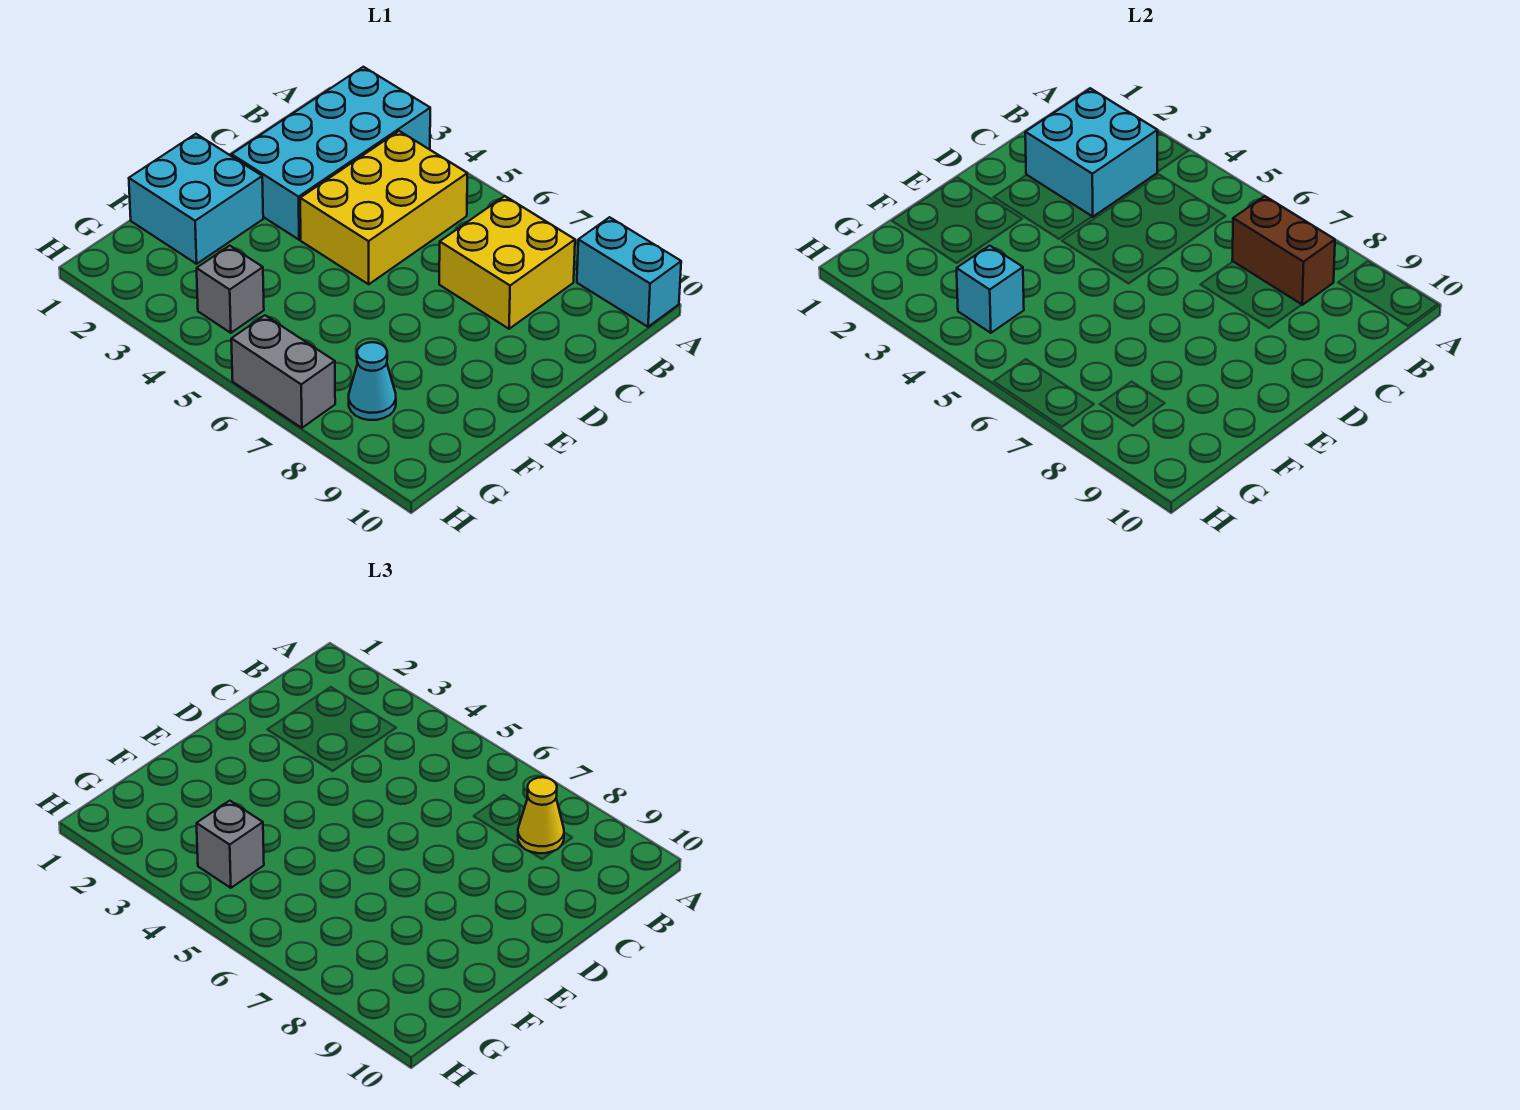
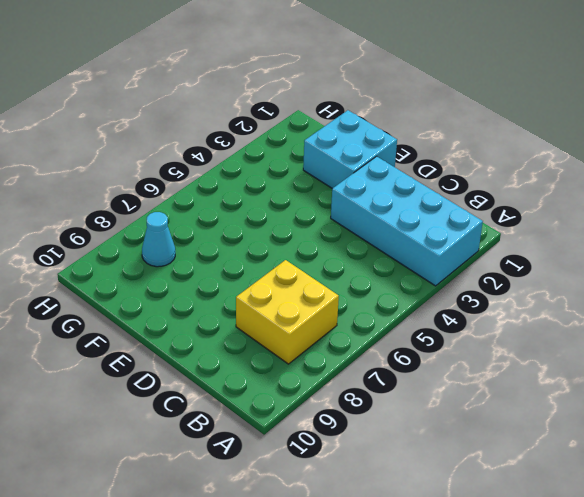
none -> cyan 1x2 brick [577,217,681,327]
none -> yellow 2x3 brick [300,131,467,284]
none -> grey 1x1 brick [197,246,264,333]

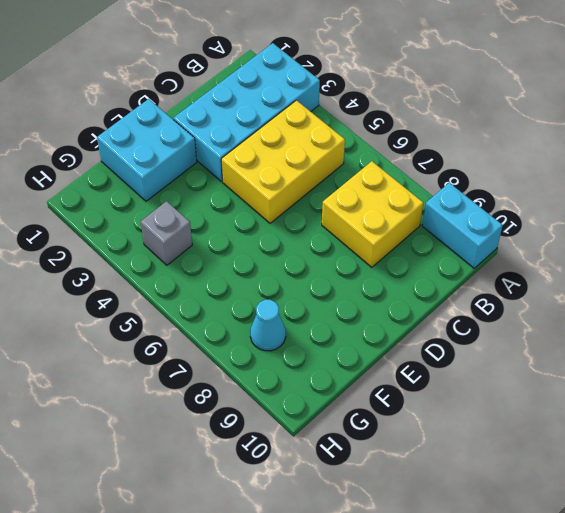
none -> grey 1x2 brick [231,315,335,428]
none -> cyan 2x2 brick [1025,88,1157,217]
none -> brown 1x2 brick [1232,196,1335,305]

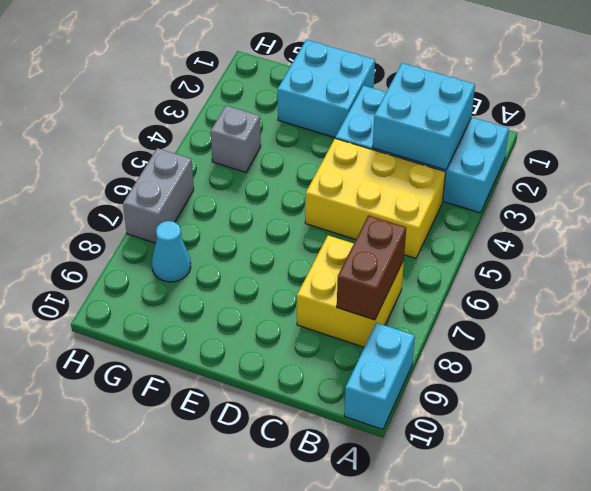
none -> cyan 1x1 brick [957,246,1024,333]
none -> yellow 1x1 cone [518,777,564,853]
none -> grey 1x1 brick [197,801,264,888]

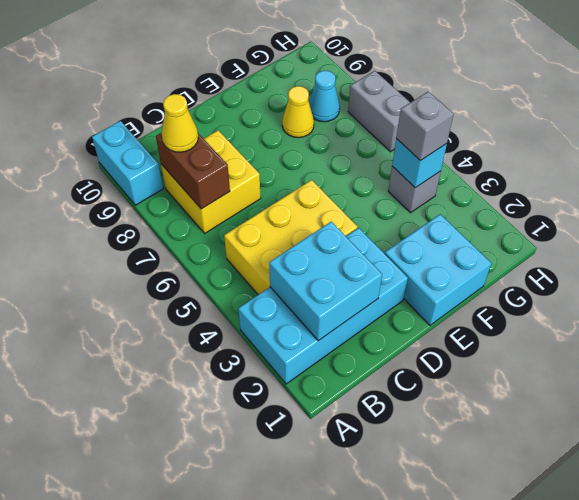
yellow 1x1 cone [282,86,314,138] -> none

